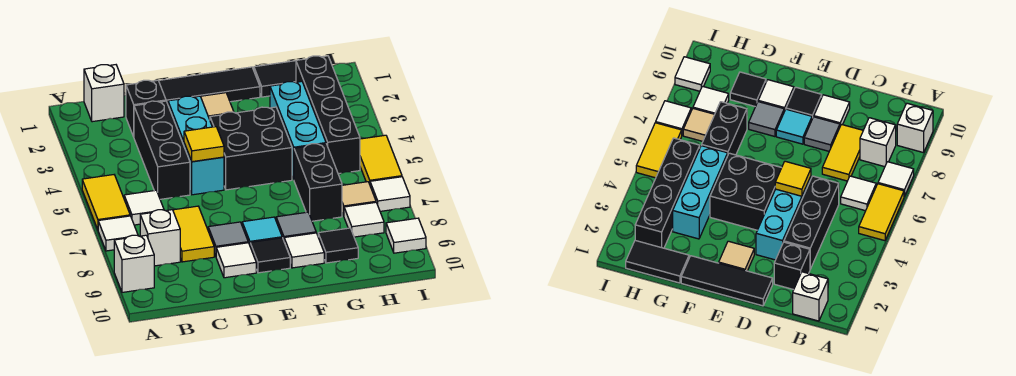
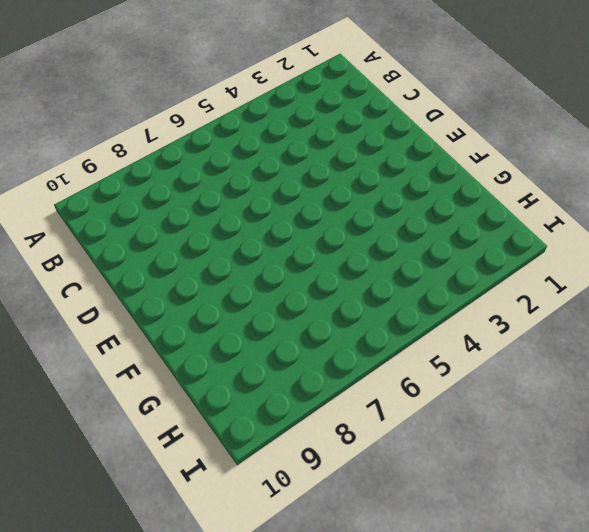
none -> yellow 1x2 tile [82,175,130,229]
none -> white 1x1 tile [98,216,138,251]
none -> white 1x1 brick [114,235,154,292]
none -> white 1x1 brick [84,65,124,122]

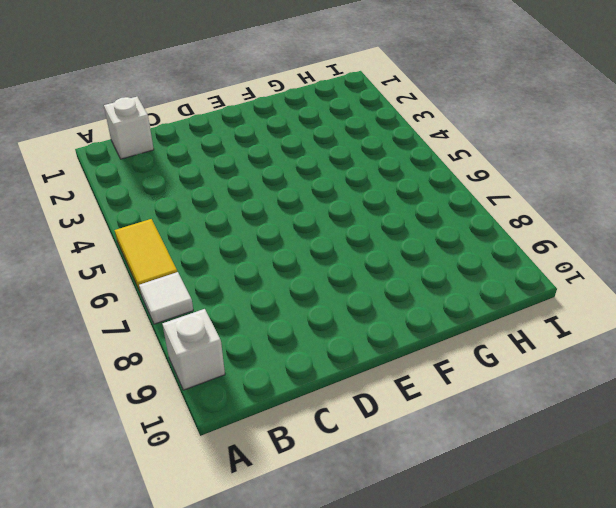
none -> white 1x1 tile [124,190,164,225]
none -> white 1x1 brick [140,210,180,266]
none -> black 1x1 brick [126,80,166,137]
none -> black 1x3 brick [134,101,190,199]

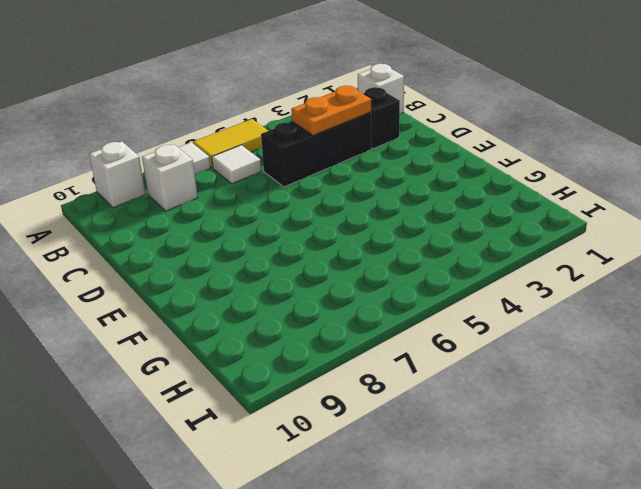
orange 1x2 plate [291,86,371,135] -> none
none -> yellow 1x2 tile [173,206,214,262]
none -> black 1x3 tile [158,67,260,104]
none -> cyan 1x3 brick [168,96,224,195]
none -> grey 1x1 tile [208,222,248,256]

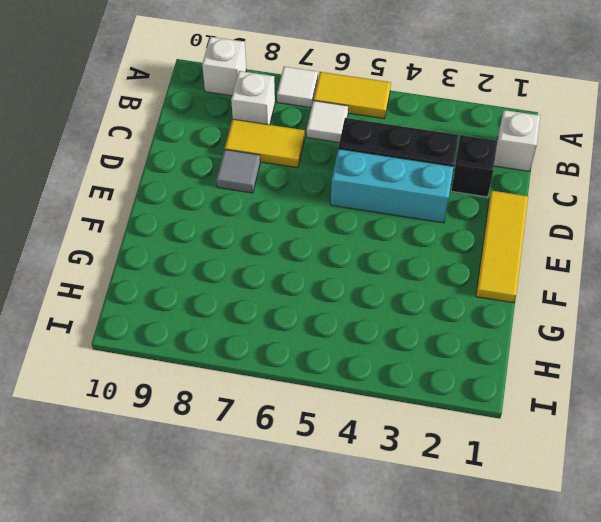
yellow 1x3 tile [476,191,528,303] -> black 1x3 tile [158,67,260,104]
none -> white 1x1 tile [216,243,256,278]
none -> tan 1x1 tile [201,93,234,120]
none -> black 2x2 brick [210,107,292,190]
none -> cyan 1x1 tile [242,217,282,245]

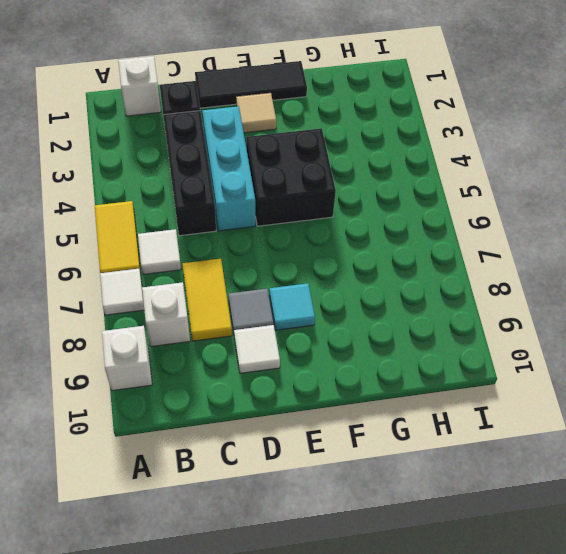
none -> black 1x1 tile [250,238,290,273]
none -> grey 1x1 tile [276,212,316,240]
none -> white 1x1 tile [284,233,324,268]
none -> black 1x2 tile [254,61,296,97]

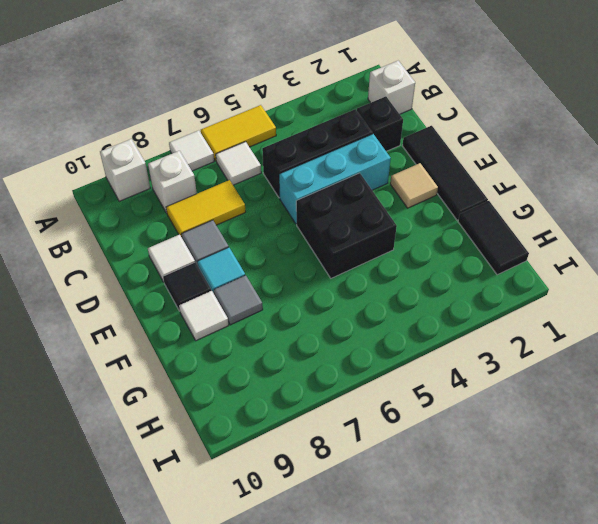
none -> cyan 1x3 brick [270,82,326,179]
none -> black 1x2 brick [294,144,342,221]
none -> black 1x1 tile [318,228,358,263]
none -> black 1x4 brick [296,56,360,174]

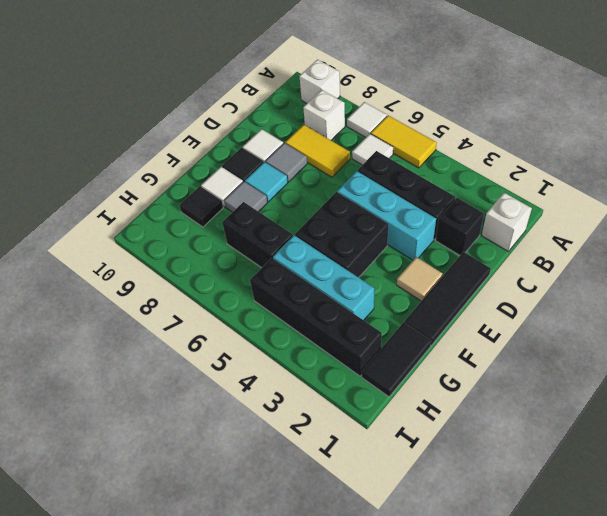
none -> tan 1x1 tile [342,182,376,216]
none -> white 1x1 tile [344,202,384,237]
none -> yellow 1x2 tile [360,135,402,184]
none -> white 1x1 tile [370,177,410,211]

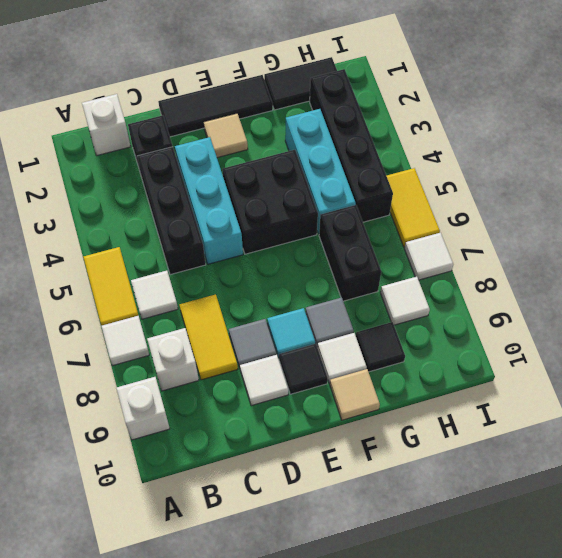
tan 1x1 tile [330,369,380,420] -> tan 1x1 tile moved to [342,182,376,216]
none -> white 1x1 tile [386,218,426,253]
none -> yellow 1x1 tile [184,127,224,162]

